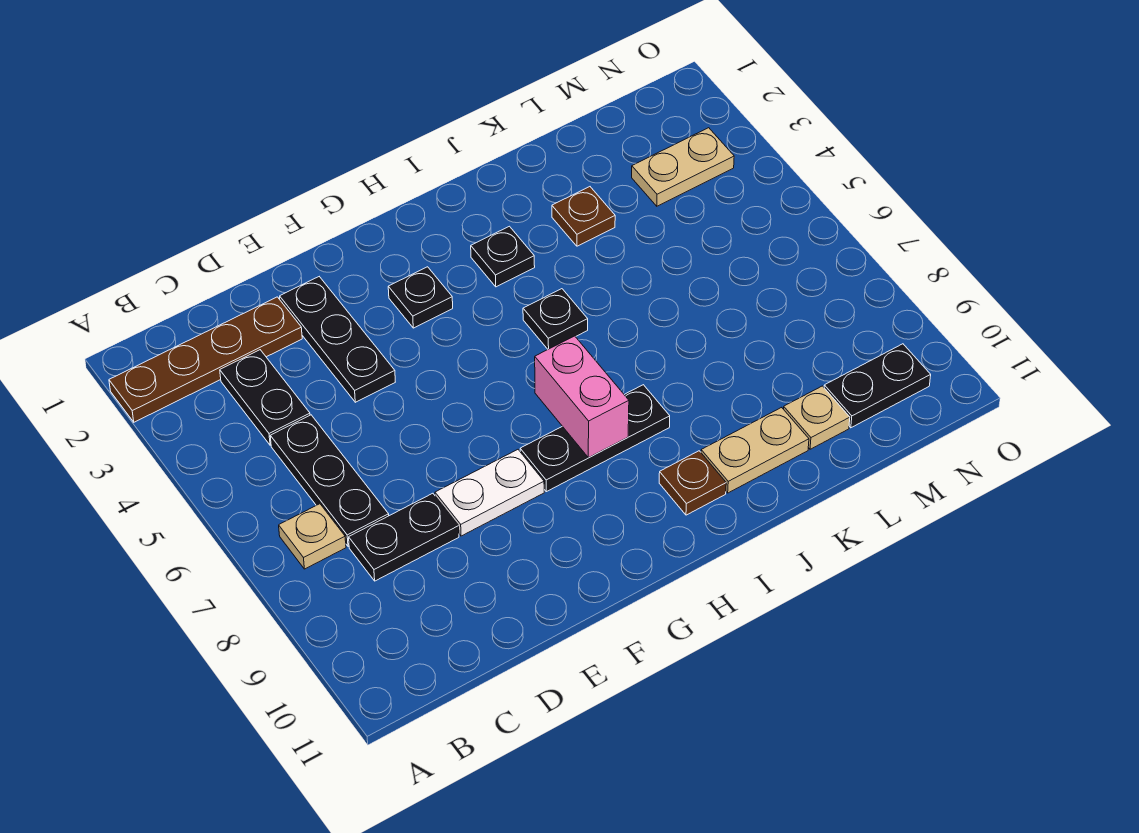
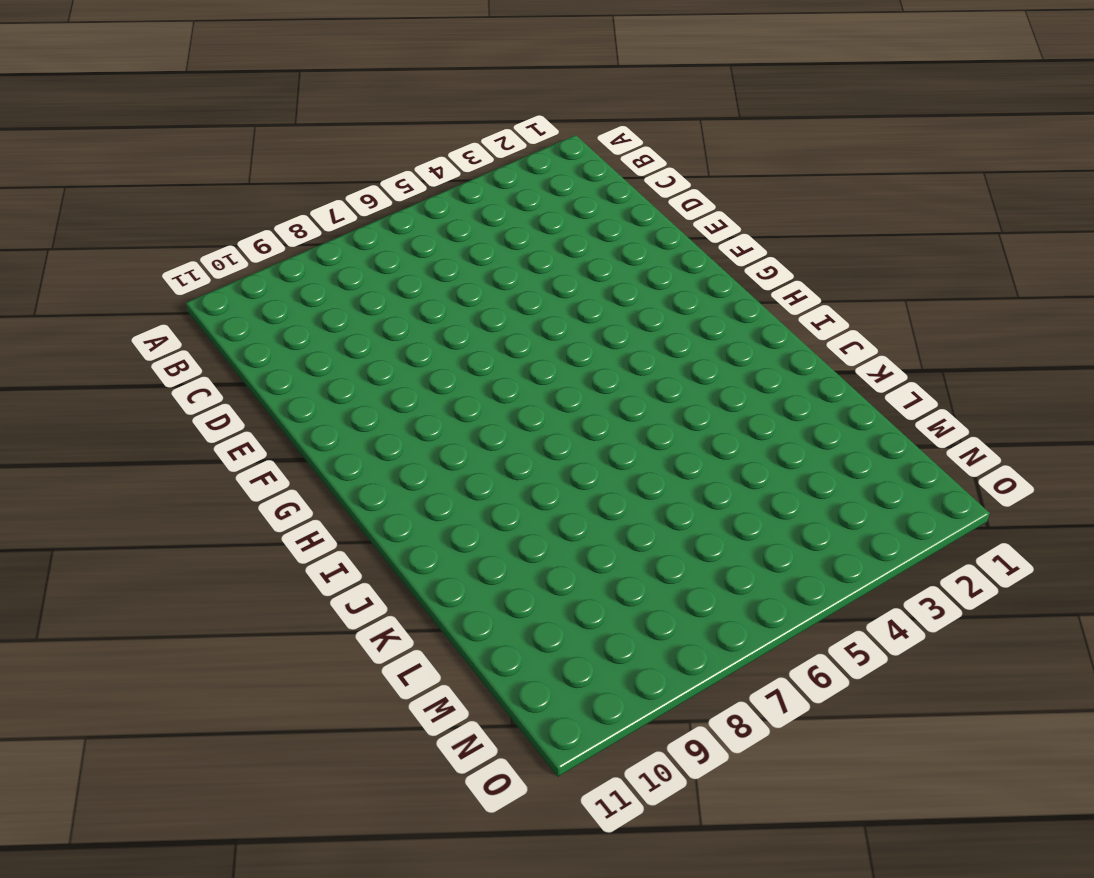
none -> brown 1x4 plate [109,297,302,422]
none -> tan 1x1 plate [279,504,346,569]
none -> black 1x2 plate [220,350,310,445]

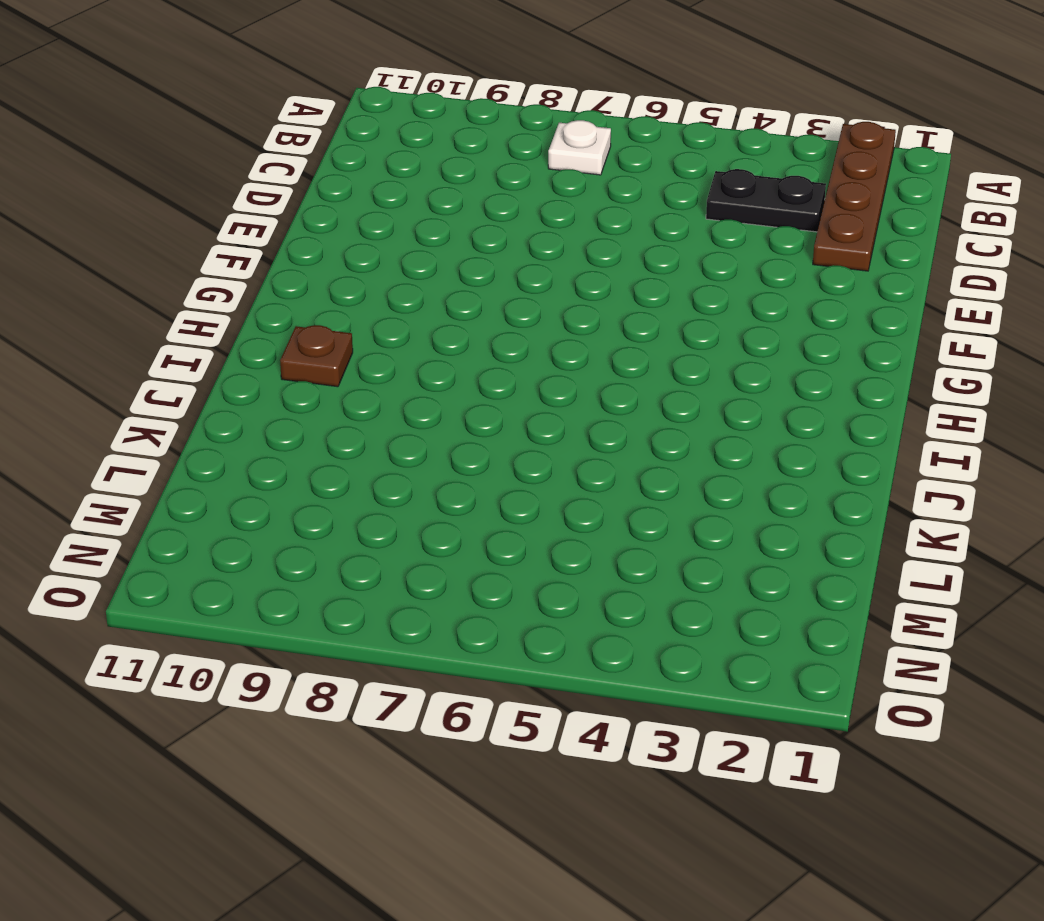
white 1x1 plate [548,120,611,175] -> tan 1x1 plate [279,504,346,569]
none -> black 1x3 plate [270,415,389,547]
none -> black 1x2 plate [349,493,459,581]
none -> black 1x3 plate [280,277,395,402]

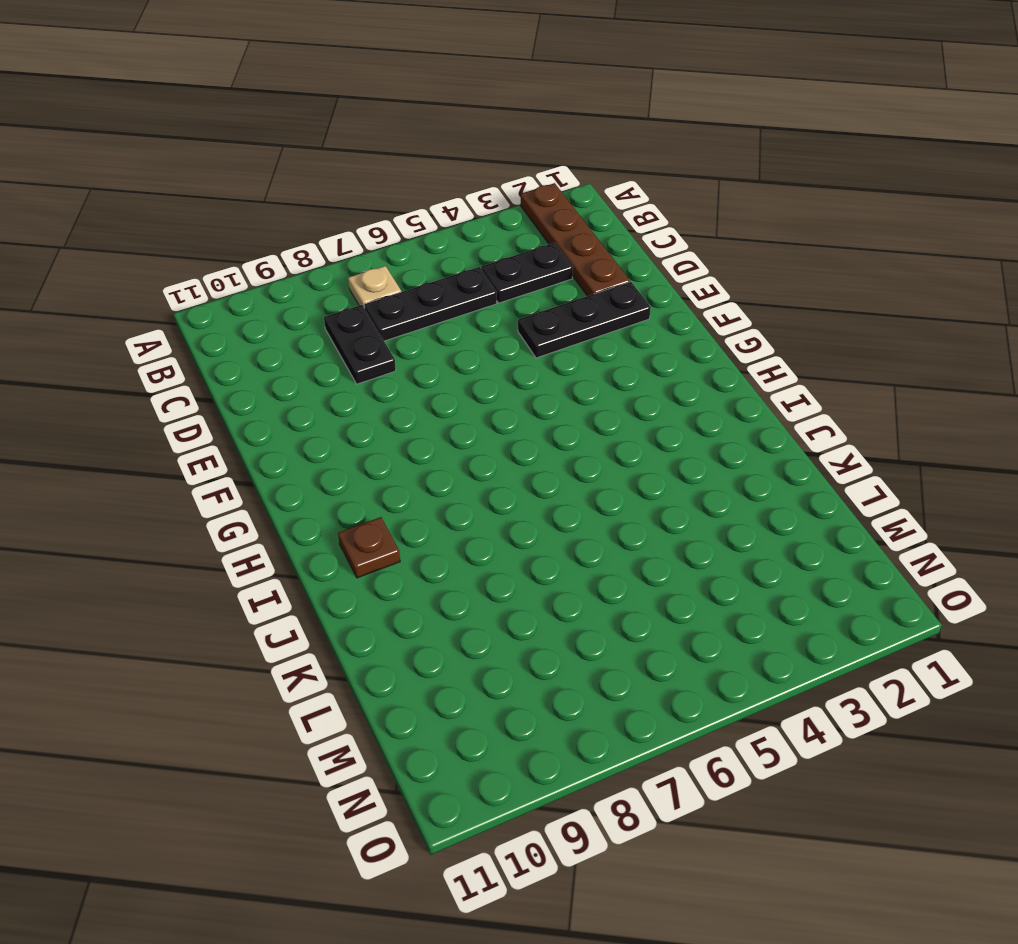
none -> white 1x2 plate [435,450,544,536]
none -> black 1x1 plate [388,267,453,328]
none -> black 1x3 plate [520,385,670,492]

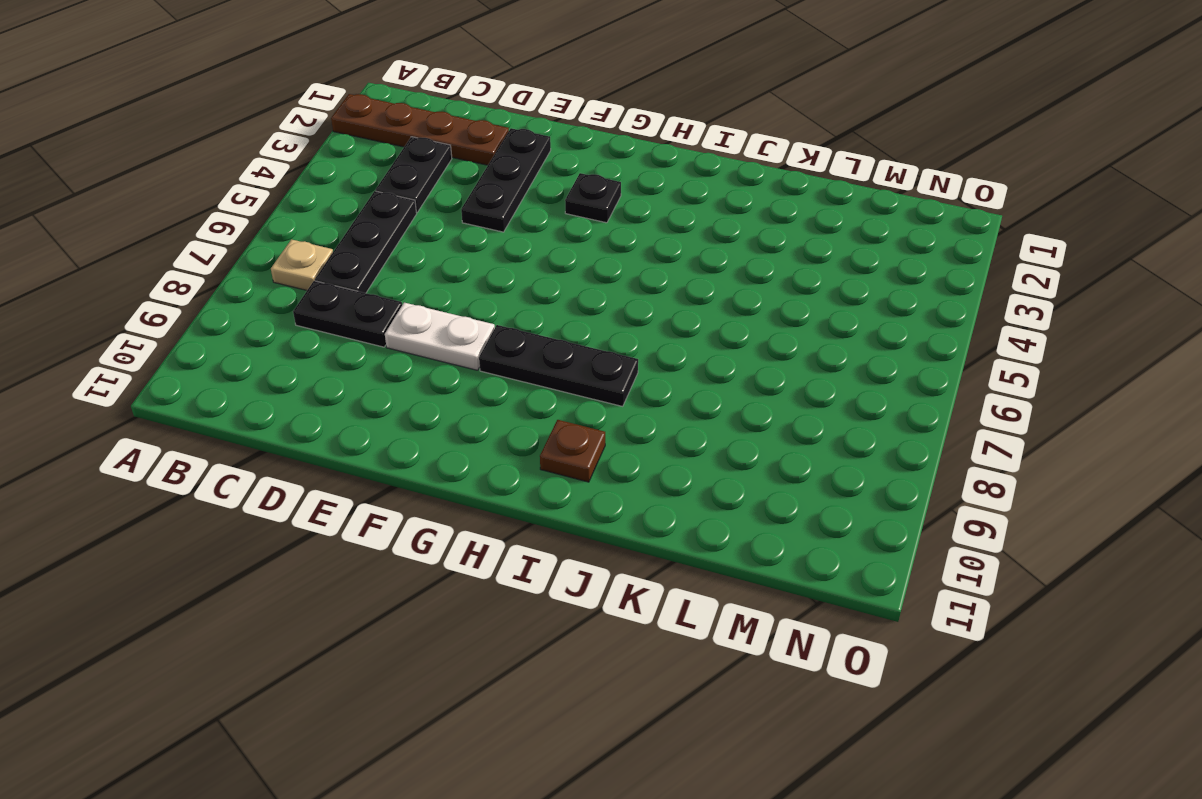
none -> black 1x1 plate [471,226,535,287]
none -> black 1x1 plate [523,289,588,349]
none -> tan 1x2 plate [701,407,809,493]

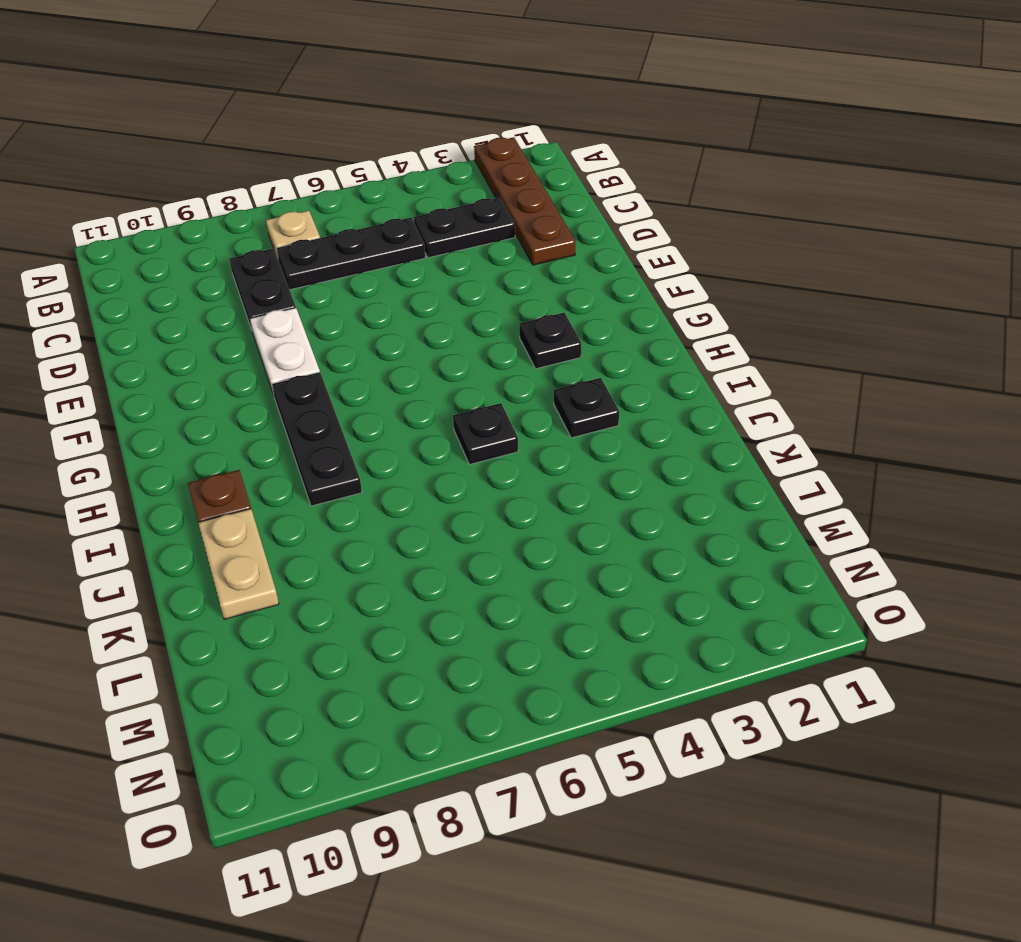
none -> black 1x3 plate [280,277,395,402]
none -> brown 1x1 plate [552,187,615,246]
none -> tan 1x1 plate [784,386,850,449]

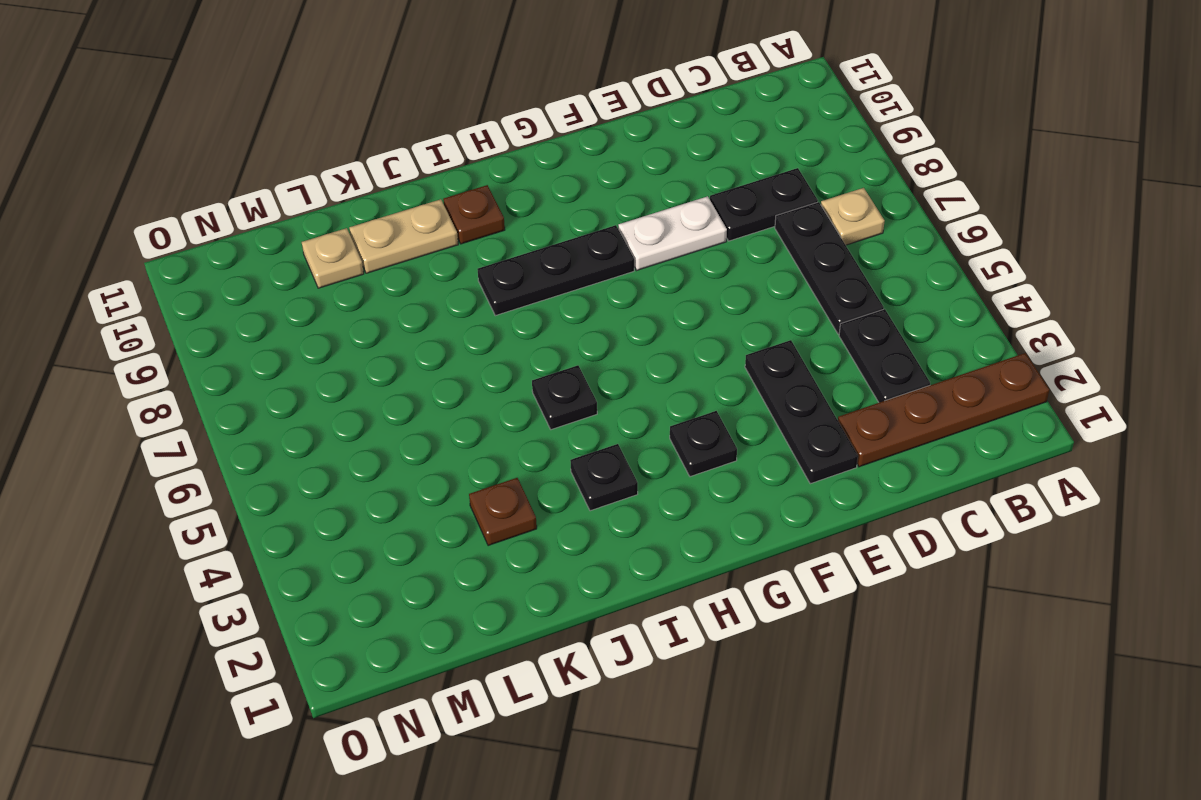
none -> tan 1x2 plate [632,128,734,206]
none -> black 1x2 plate [824,344,931,428]
none -> pink 1x2 brick [535,336,629,458]

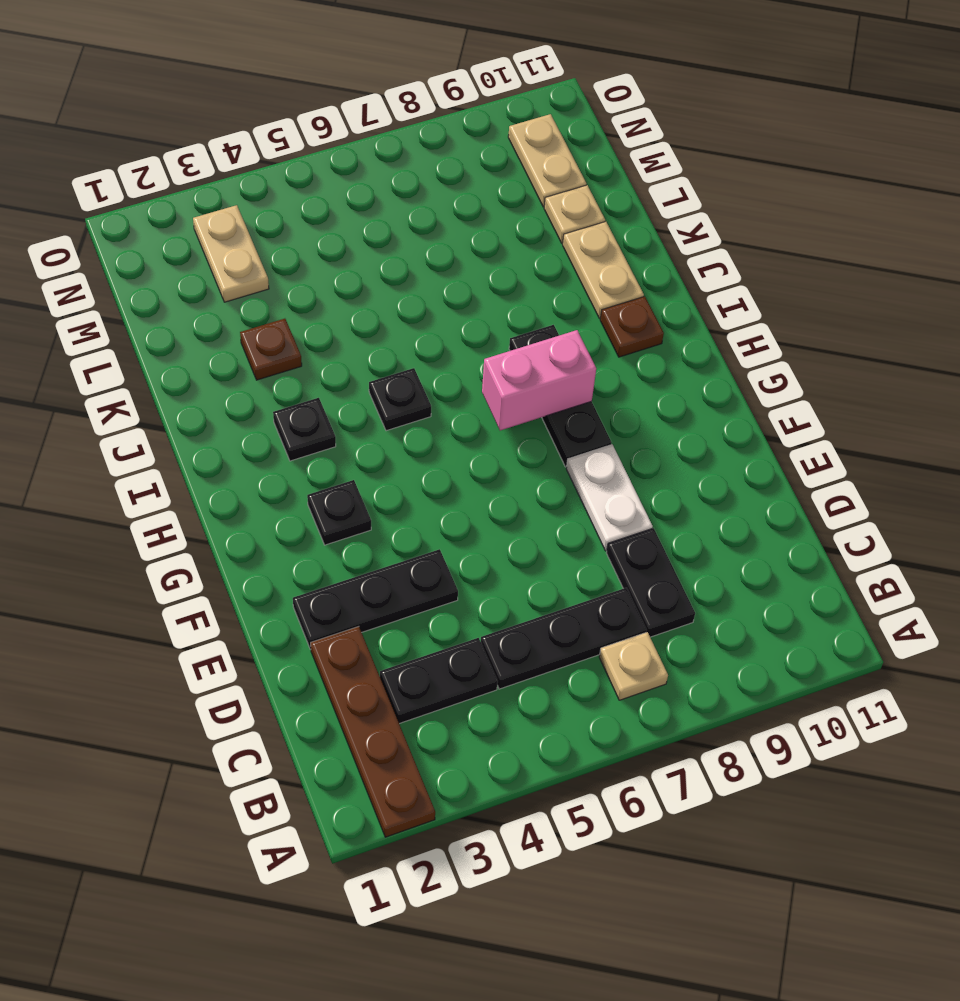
tan 1x2 plate [508,114,586,207] -> black 1x2 plate [824,344,931,428]

